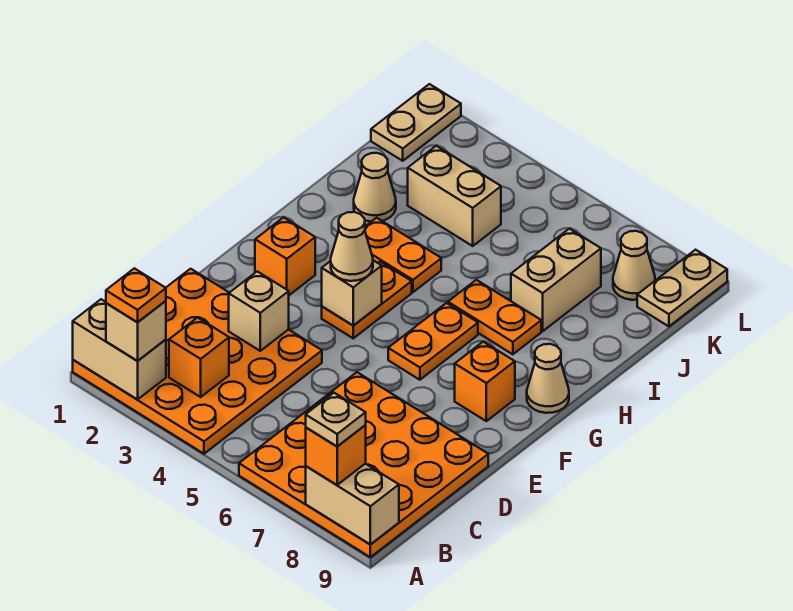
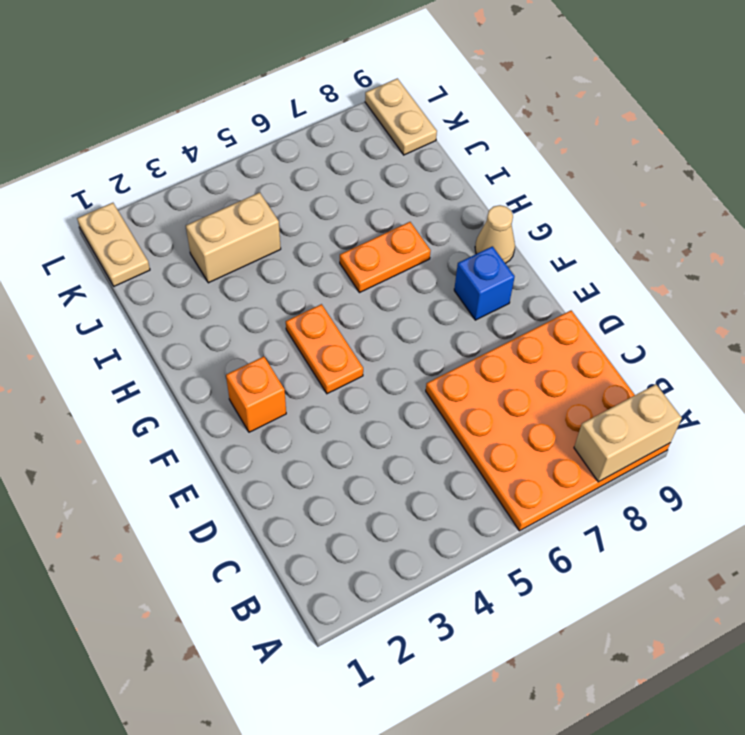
blue 1x1 brick [454,246,515,320] -> orange 1x1 brick [455,342,515,421]
none -> orange 4x4 plate [73,269,322,454]
none -> orange 1x2 plate [388,303,478,380]
none -> orange 1x2 plate [365,218,441,292]

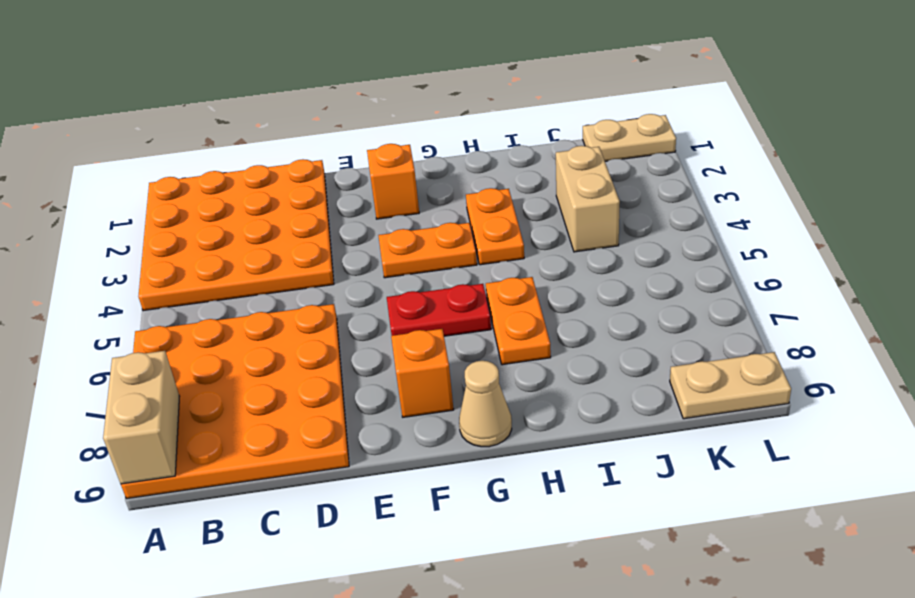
red 1x2 plate [387,284,491,336] -> orange 1x2 plate [388,303,478,380]
none -> tan 1x1 cone [354,153,396,221]
none -> tan 1x2 brick [511,229,601,331]
none -> tan 1x1 cone [613,231,655,300]

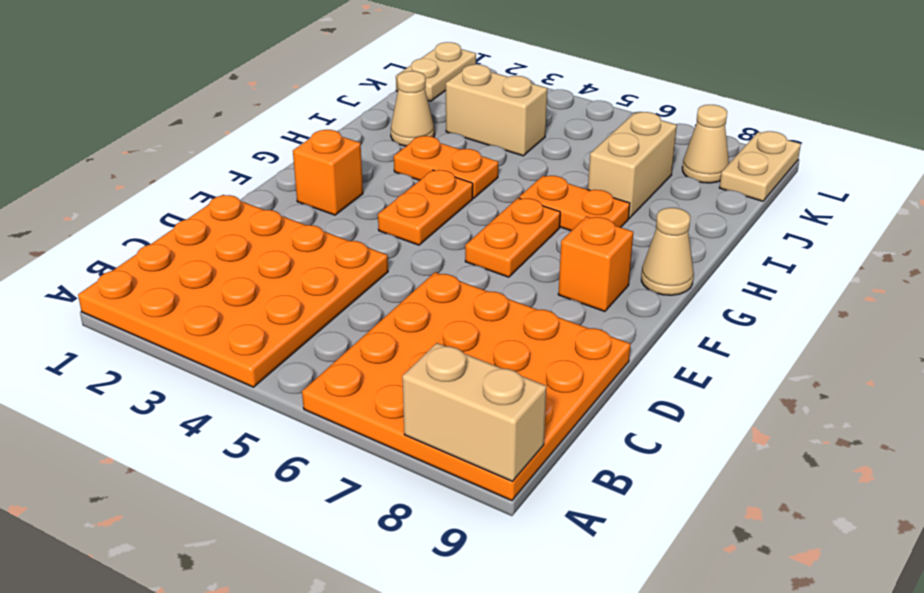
none -> tan 1x2 brick [73,299,166,399]
none -> orange 1x1 brick [169,317,229,397]
none -> tan 1x1 brick [229,271,289,351]

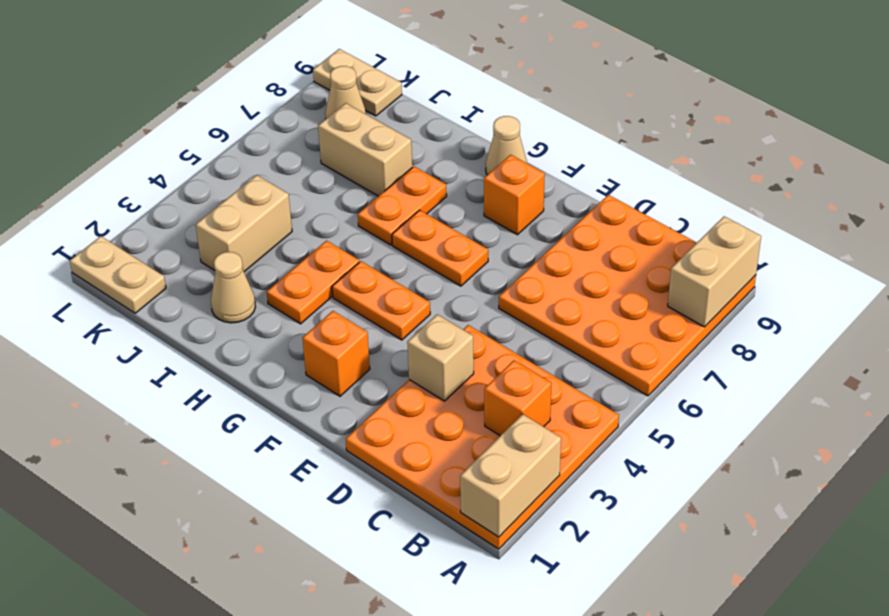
none -> tan 1x1 brick [322,260,382,326]
none -> tan 1x1 brick [106,301,166,361]
none -> orange 1x1 brick [306,425,366,485]

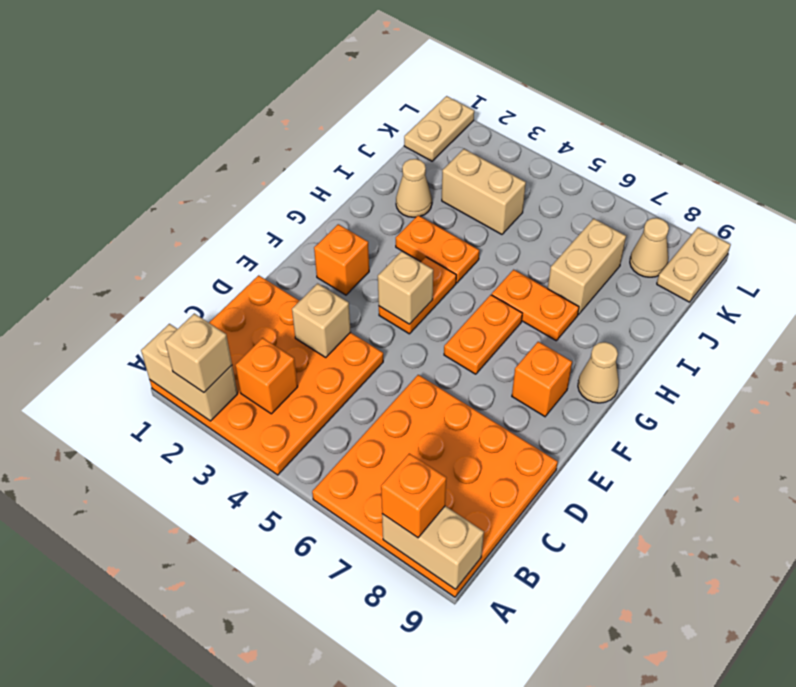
none -> tan 1x1 cone [331,212,373,281]
none -> orange 1x1 plate [106,268,166,322]
none -> tan 1x1 plate [306,393,366,446]

